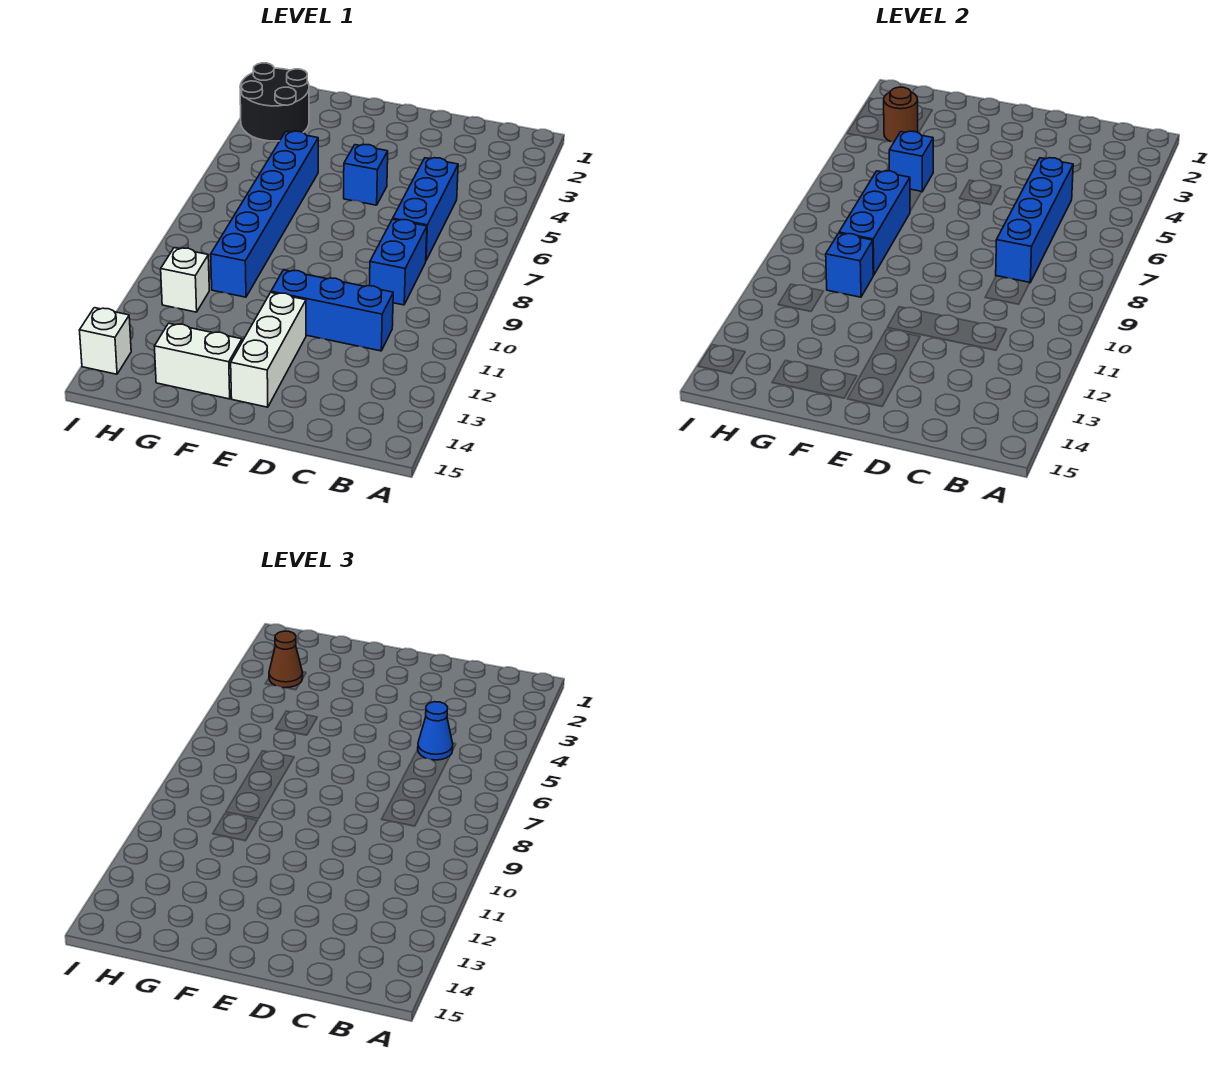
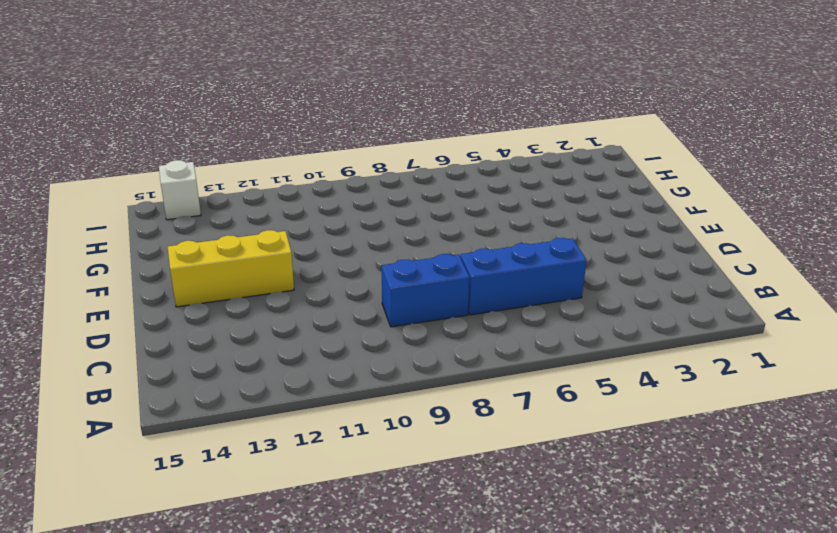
yellow 1x3 brick [168,230,294,307] -> white 1x3 brick [231,293,306,407]
none -> blue 1x3 brick [271,270,393,351]
none -> blue 1x1 brick [344,144,388,205]
none -> white 1x2 brick [154,323,242,399]

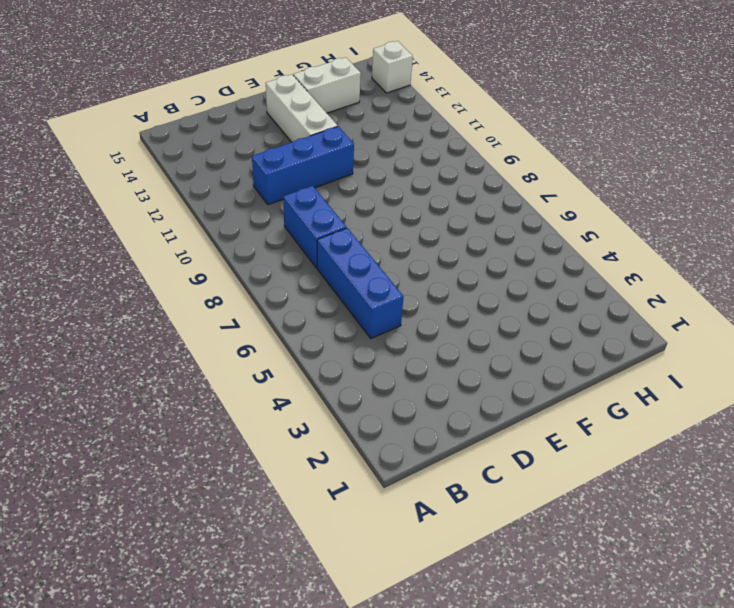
none -> blue 1x1 brick [344,144,388,205]
none -> blue 1x6 brick [211,131,318,297]
none -> black 2x2 round brick [240,63,309,141]

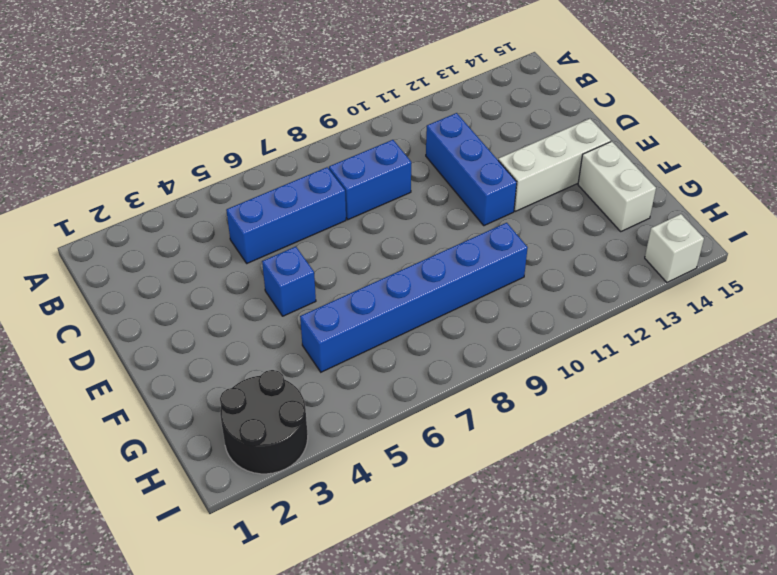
none -> white 1x1 brick [161,248,209,312]
none -> blue 1x4 brick [996,158,1073,282]
none -> blue 1x1 brick [889,131,933,191]

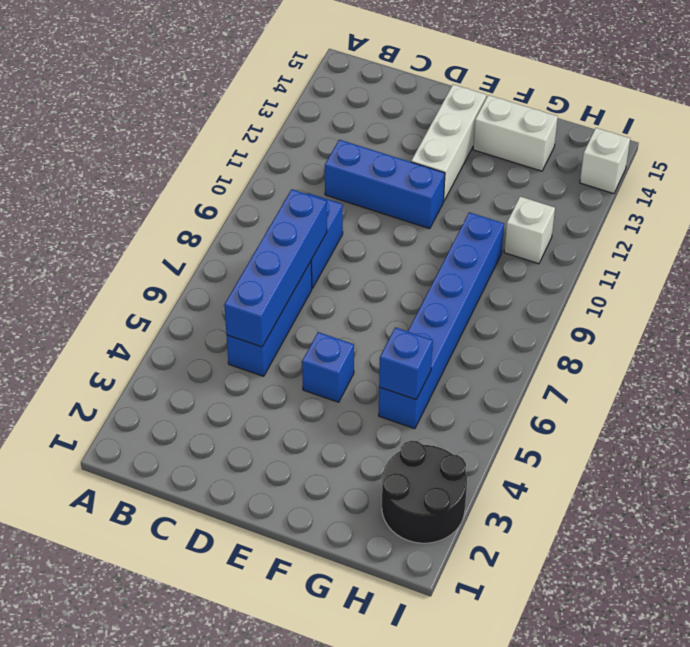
none -> blue 1x3 brick [839,171,910,275]
none -> blue 1x1 brick [826,233,873,297]
none -> brown 1x1 round brick [884,87,918,142]

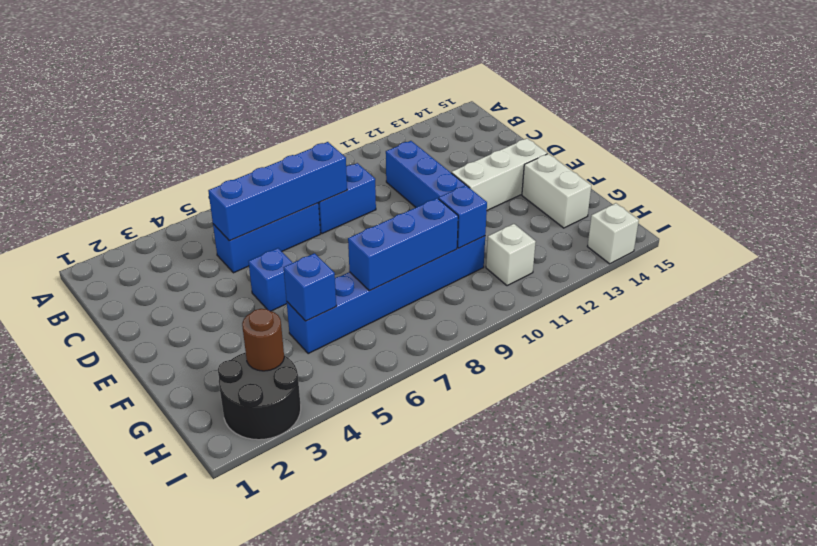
none -> blue 1x1 cone [418,702,453,760]
none -> brown 1x1 cone [269,631,303,688]

